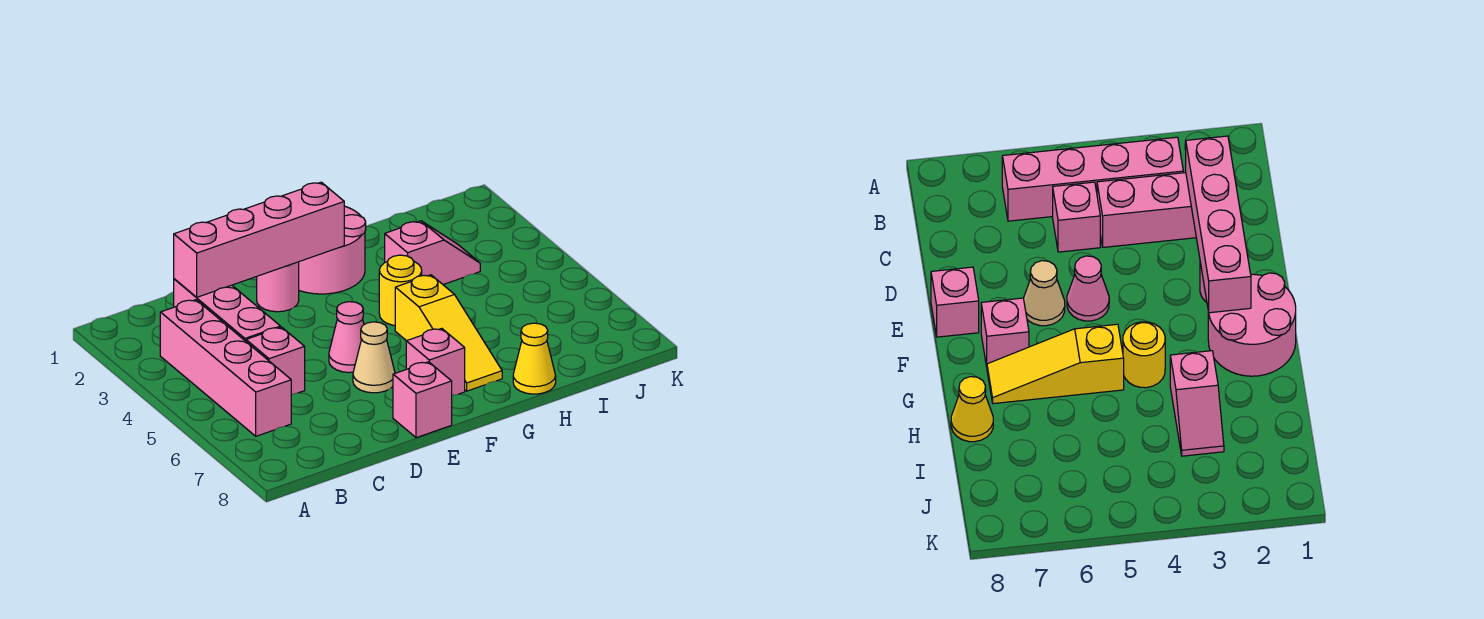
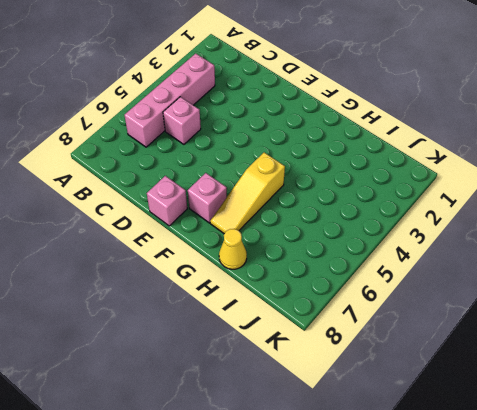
none -> pink 1x3 brick [174,279,280,341]
none -> pink 1x1 round brick [257,262,299,312]
none -> pink 1x1 cone [329,302,364,373]

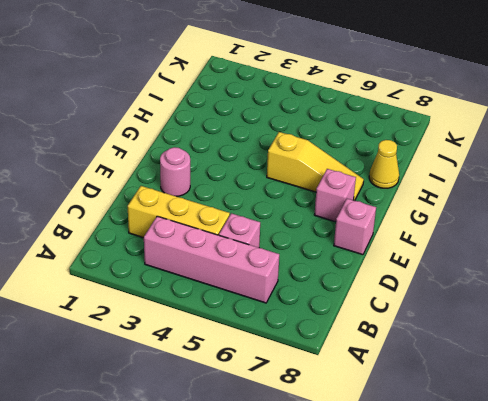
yellow 1x3 brick [128,186,230,238] -> pink 1x3 brick [174,279,280,341]
none -> pink 1x1 cone [329,302,364,373]
none -> tan 1x1 cone [353,322,395,393]
none -> pink 2x2 round brick [299,206,366,294]

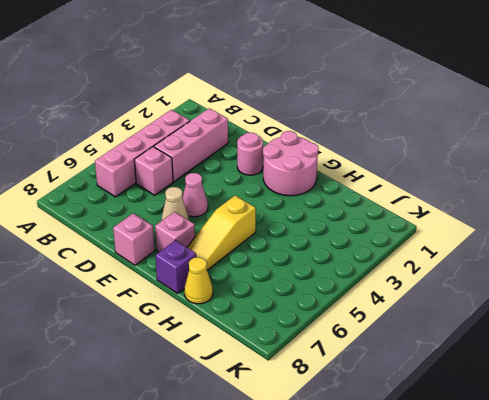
purple 1x1 brick [155,240,196,293] -> none
none -> yellow 1x1 round brick [379,255,422,326]
none -> pink 1x2 slope [385,221,480,285]
none -> pink 1x4 brick [174,182,344,297]

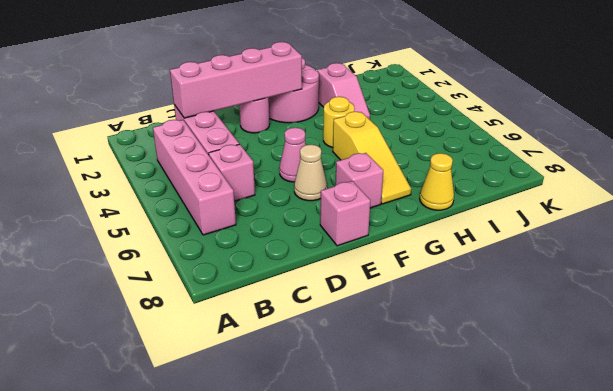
pink 1x2 slope [317,63,370,120] -> pink 1x2 slope turned to [385,221,480,285]

